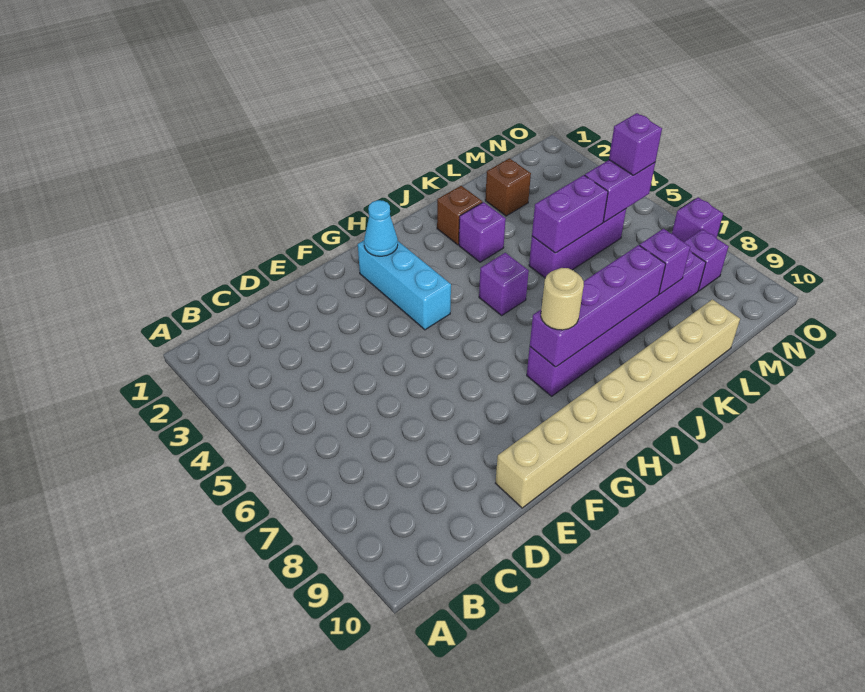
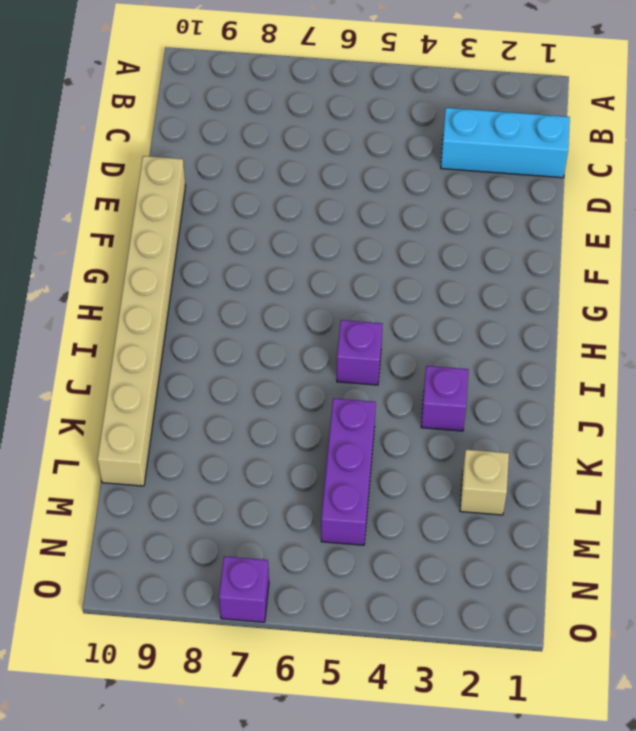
cyan 1x3 brick [441,108,570,178] -> cyan 1x3 brick moved to [358,241,451,330]
tan 1x1 brick [460,450,509,515] -> brown 1x1 brick [485,158,531,216]
none -> purple 1x6 brick [527,251,706,396]
none -> brown 1x1 brick [437,186,482,245]
none -> purple 1x1 brick [684,229,728,291]

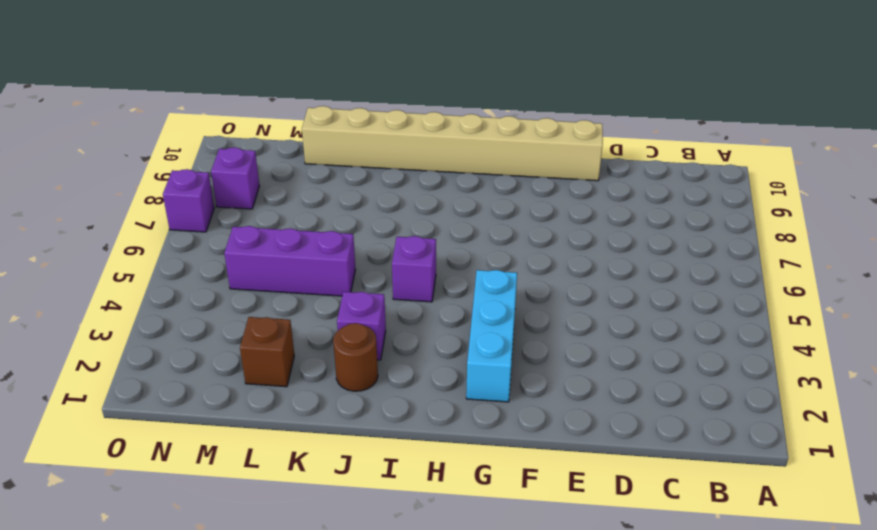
brown 1x1 round brick [333,323,378,391] -> brown 1x1 brick [437,186,482,245]
none -> purple 1x6 brick [527,251,706,396]
none -> cyan 1x1 cone [364,200,398,256]
none -> purple 1x4 brick [530,245,666,367]

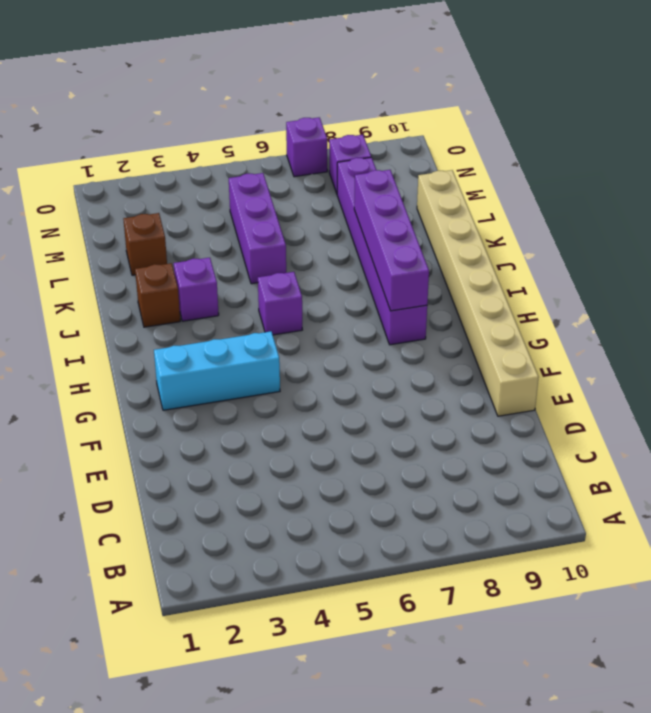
none -> cyan 1x1 cone [364,200,398,256]
none -> purple 1x2 brick [532,175,608,253]
none -> purple 1x1 brick [640,229,690,294]

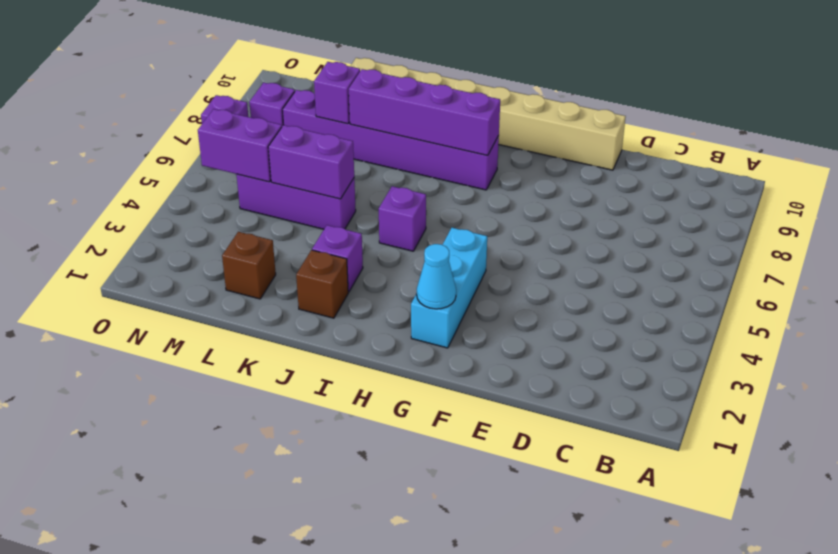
none -> tan 1x1 round brick [541,268,584,330]
none -> purple 1x1 brick [609,113,662,175]

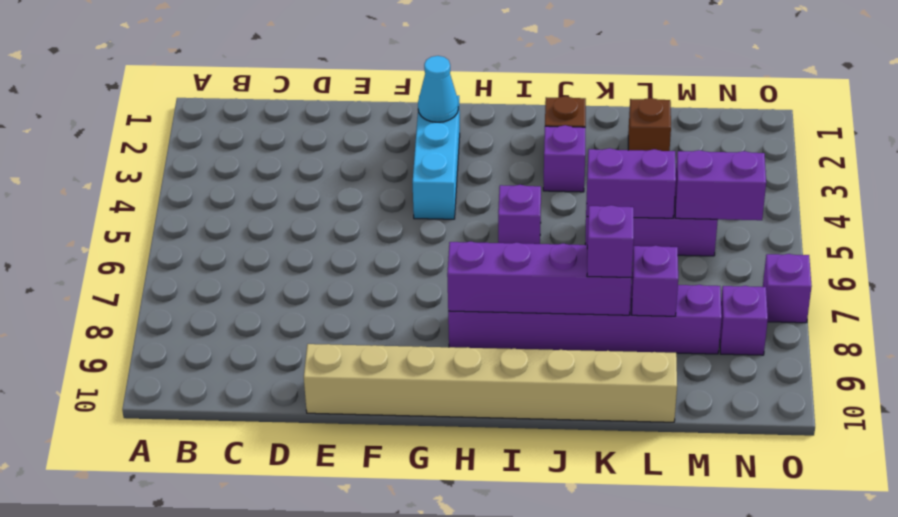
purple 1x1 brick [587,205,634,278] -> purple 1x1 brick moved to [609,113,662,175]
none -> tan 1x1 round brick [541,268,584,330]

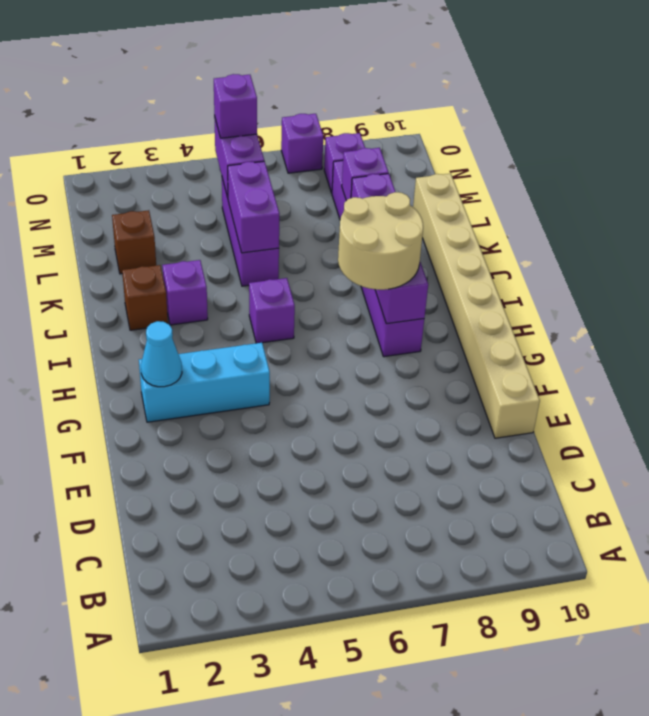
tan 2x2 round brick [338,192,423,290] -> tan 1x1 round brick [541,268,584,330]

